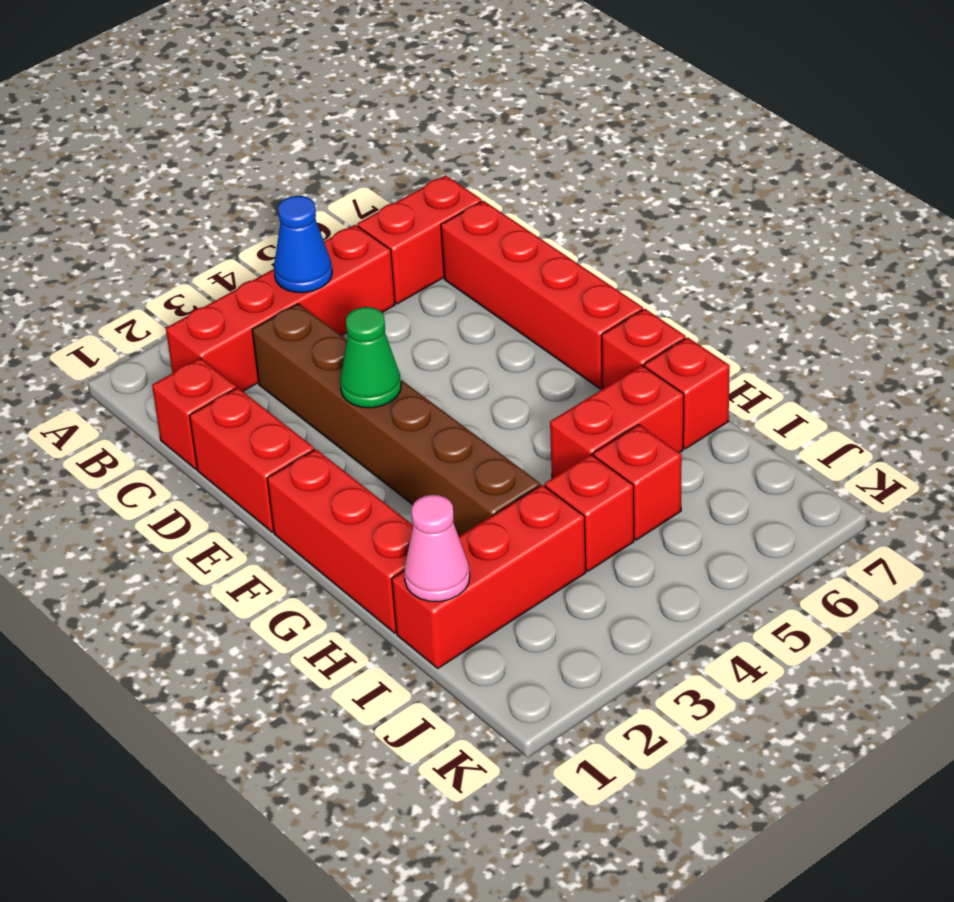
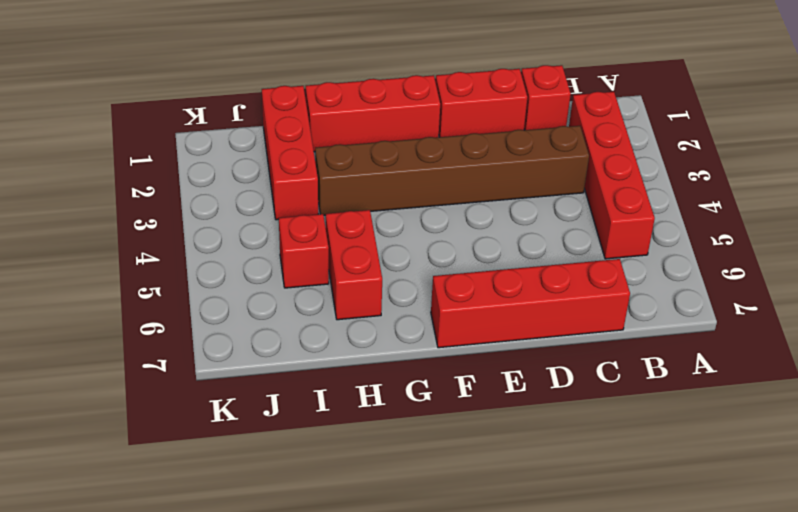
none -> red 1x2 brick [357,175,482,304]
none -> red 1x1 brick [602,309,686,389]
none -> red 1x1 brick [644,337,730,449]

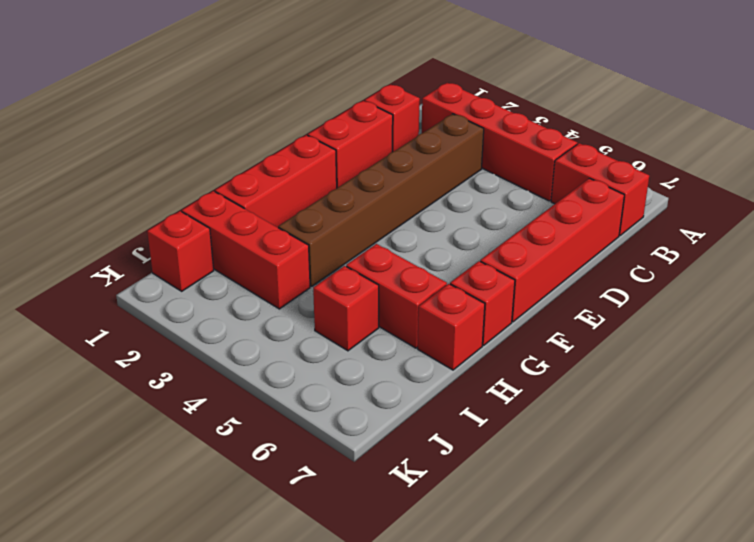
red 1x1 brick [147,211,214,291] -> red 1x1 brick moved to [545,455,634,571]
none -> blue 1x1 cone [274,196,332,293]
none -> green 1x1 cone [340,307,401,408]
none -> pink 1x1 cone [404,495,470,602]

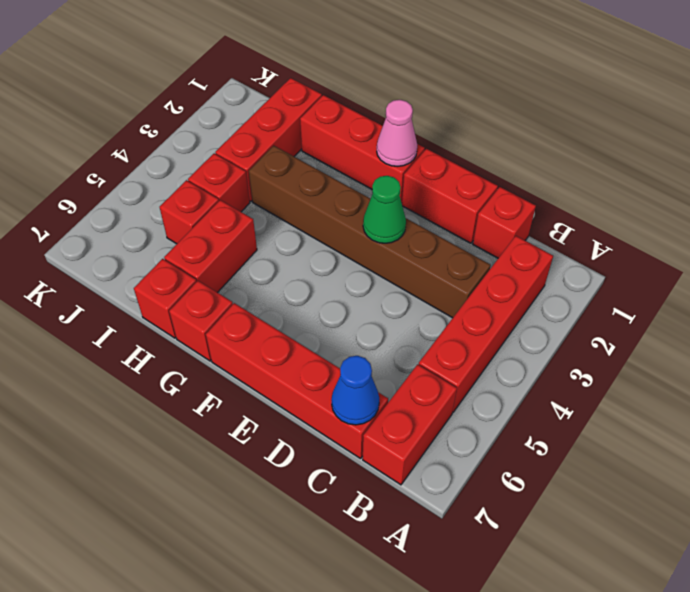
blue 1x1 cone [331,356,379,425] -> blue 1x1 cone moved to [274,196,332,293]
pink 1x1 cone [377,100,417,166] -> pink 1x1 cone moved to [404,495,470,602]

